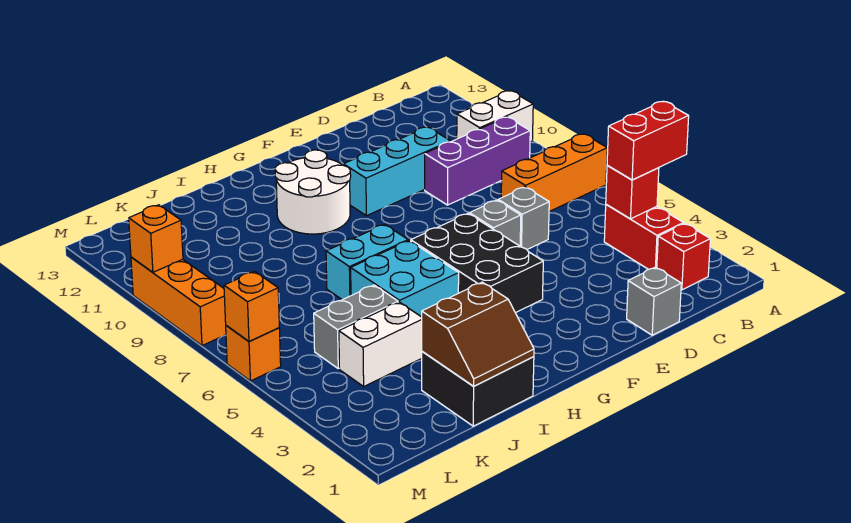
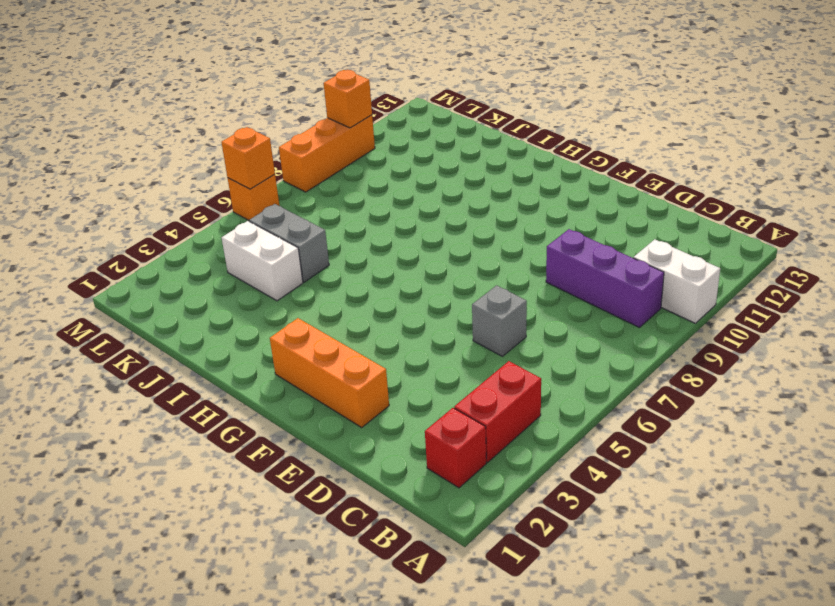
orange 1x3 brick [270,318,389,427] -> orange 1x3 brick moved to [501,134,607,212]
none -> grey 1x1 brick [627,267,681,335]
none -> cyan 1x3 brick [343,127,450,216]
none -> grey 1x1 brick [469,200,521,246]

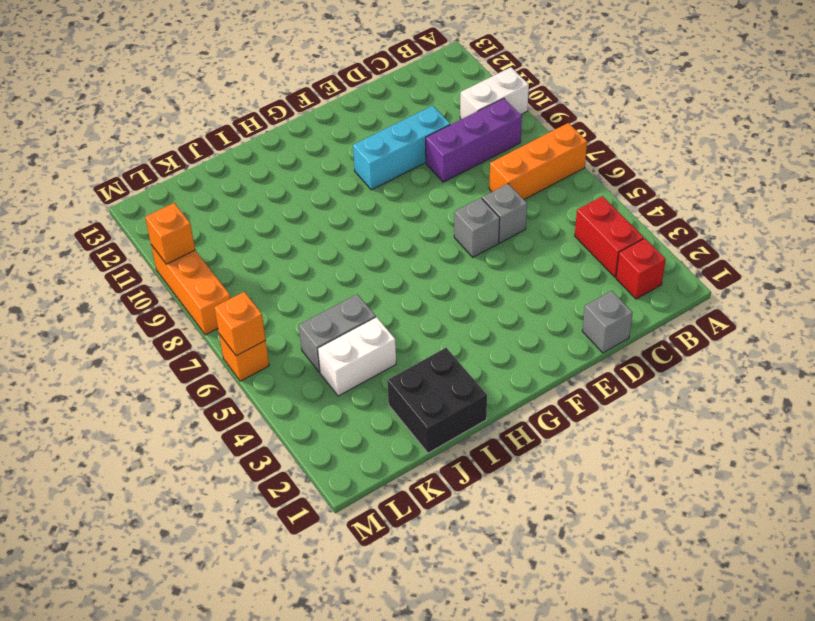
none -> black 2x3 brick [411,214,543,313]
none -> white 2x2 round brick [275,150,351,234]
none -> cyan 2x2 brick [351,241,459,317]

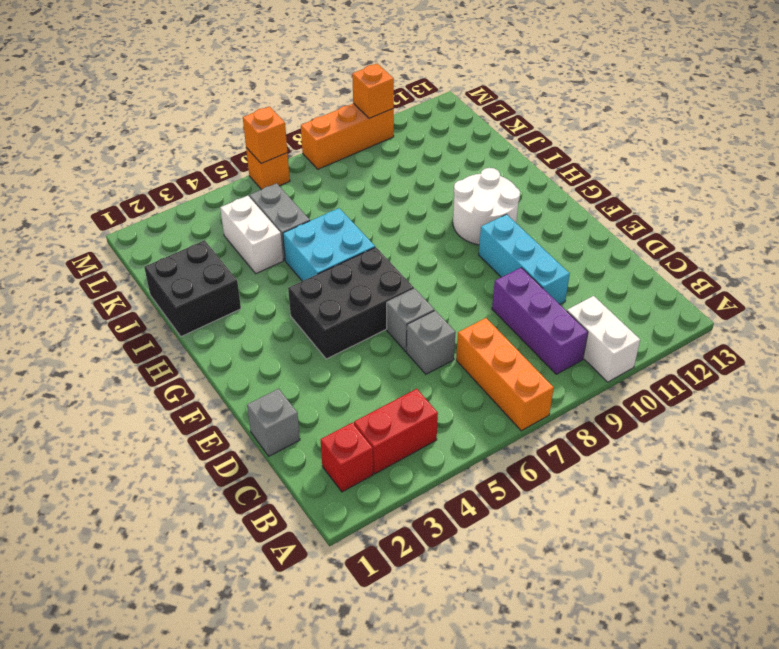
none -> cyan 1x2 brick [326,224,408,300]
none -> red 1x1 brick [606,165,659,219]
none -> brown 2x2 slope [422,282,534,386]

